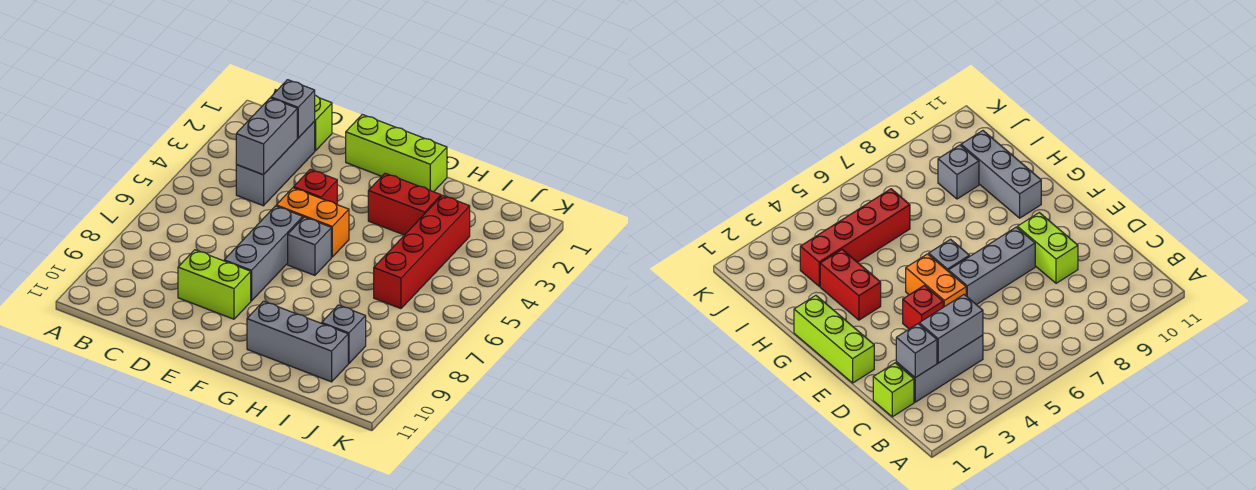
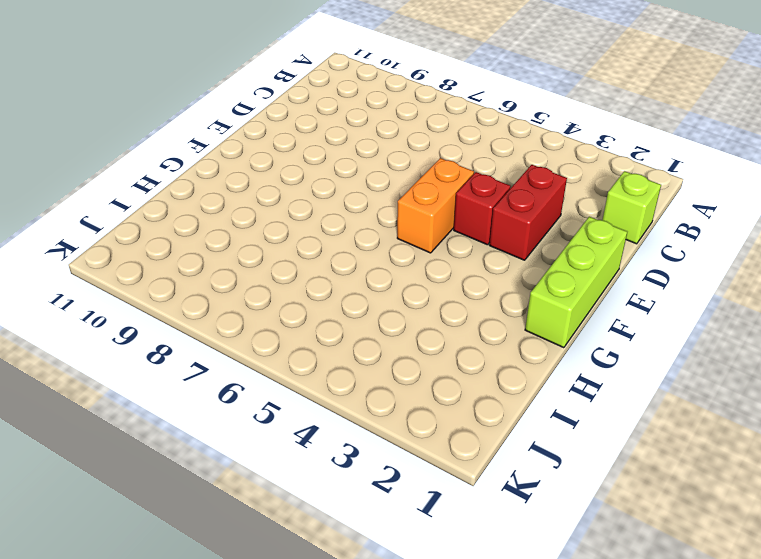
red 1x2 brick [490,165,567,260] -> red 1x2 brick moved to [368,173,441,235]
none -> grey 1x3 brick [236,121,315,206]
none -> lime 1x2 brick [178,250,251,319]
none -> grey 1x3 brick [224,206,303,301]

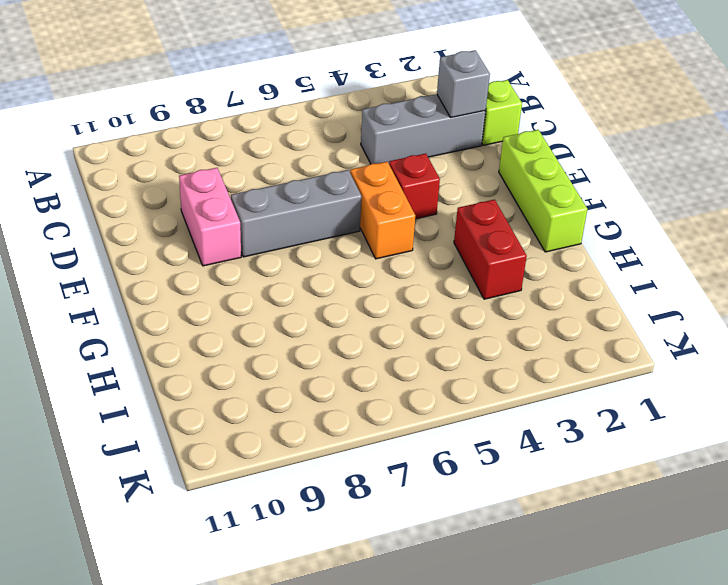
pink 1x2 brick [179,168,241,266] -> lime 1x2 brick [178,250,251,319]
none -> grey 1x1 brick [288,217,331,275]
none -> grey 1x3 brick [247,301,348,382]
none -> red 1x4 brick [374,195,470,309]

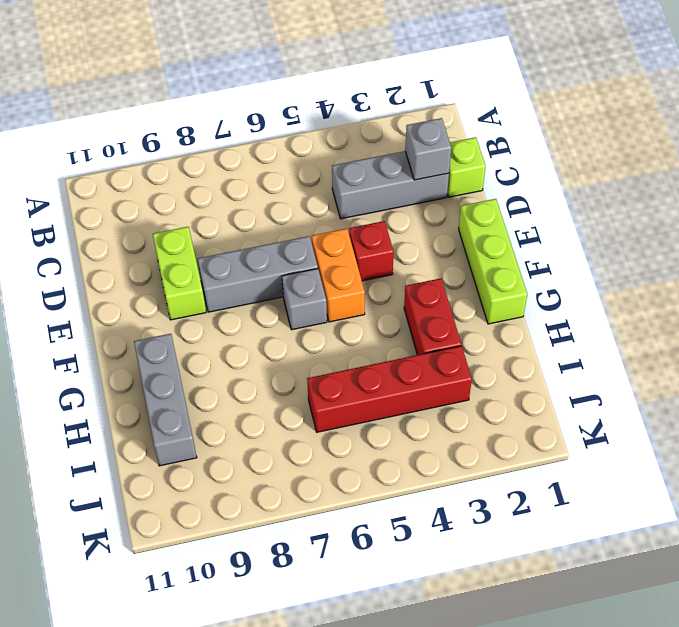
none -> grey 1x1 brick [322,305,366,363]
none -> grey 1x2 brick [236,98,297,175]

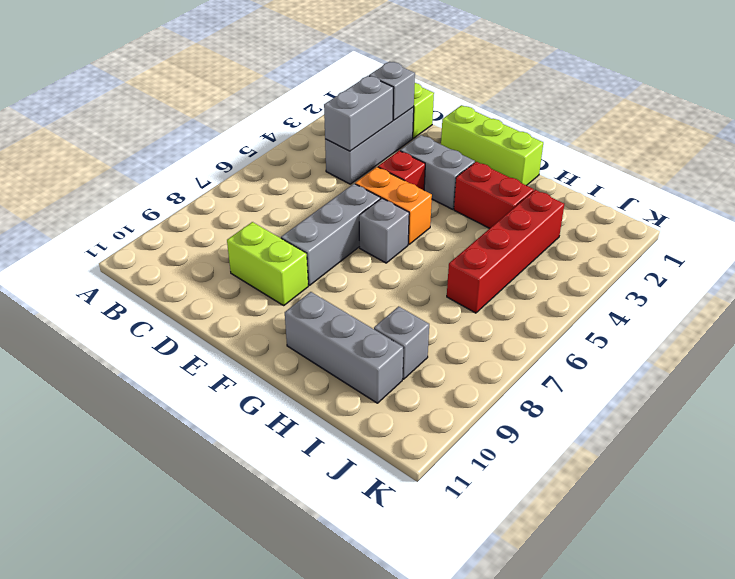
grey 1x2 brick [400,135,475,209] -> none

